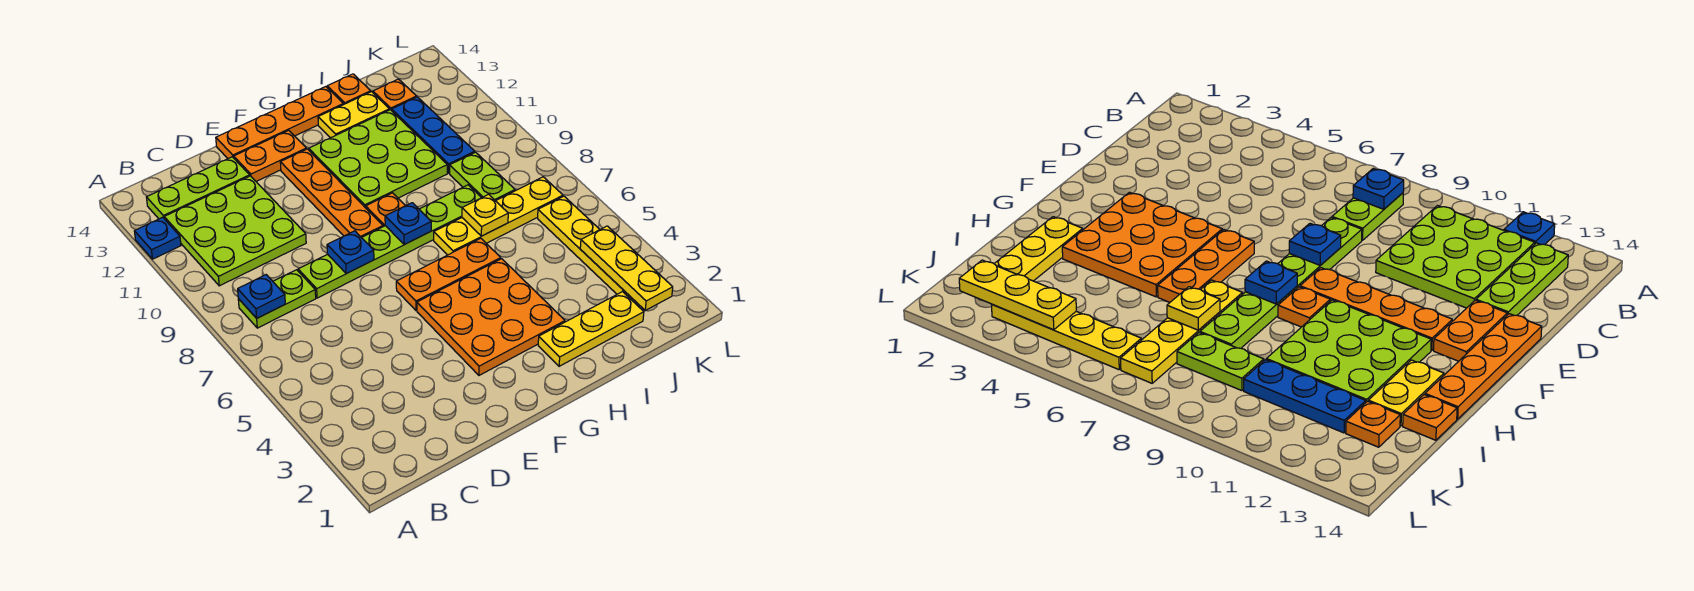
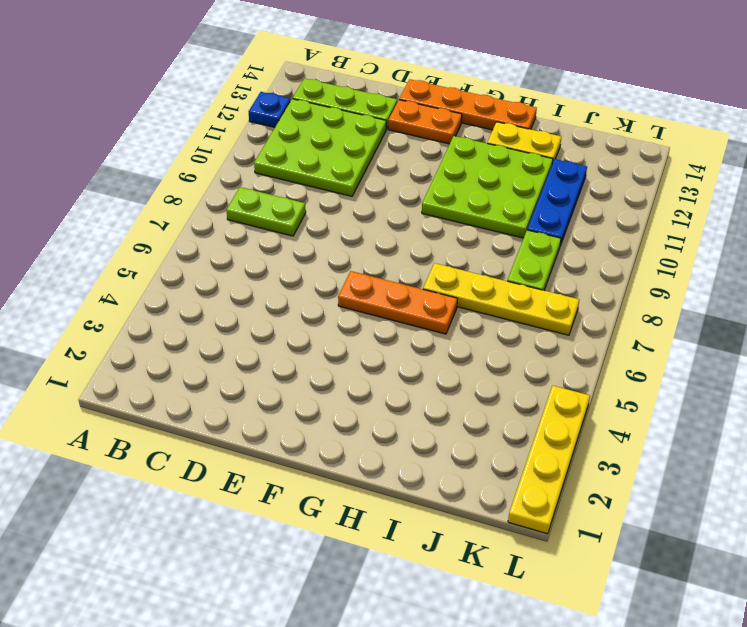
yellow 1x4 plate [508,386,590,534] -> yellow 1x4 plate moved to [538,196,629,296]
none -> lime 1x6 plate [298,185,481,298]
none -> orange 3x3 plate [417,259,565,375]
none -> orange 1x4 plate [280,149,383,238]

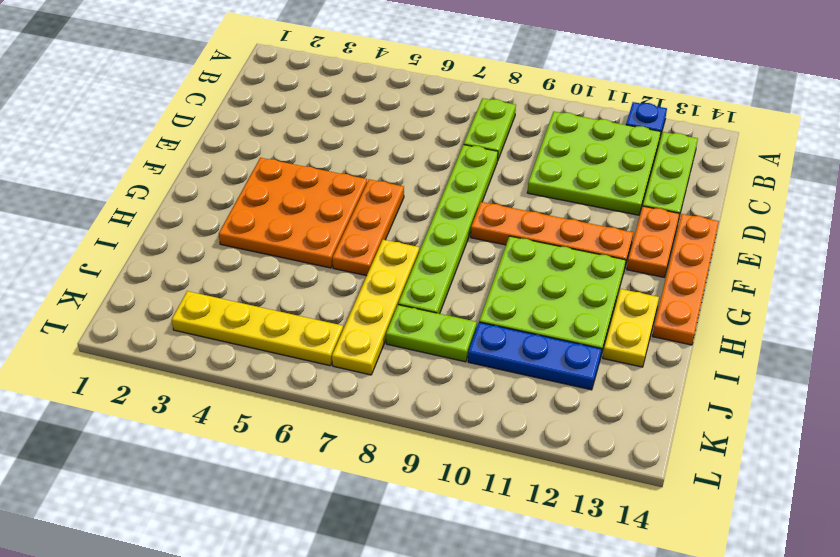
none -> orange 1x1 plate [366,193,405,227]
none -> yellow 1x3 plate [538,292,644,366]
none -> orange 1x1 plate [327,74,371,105]

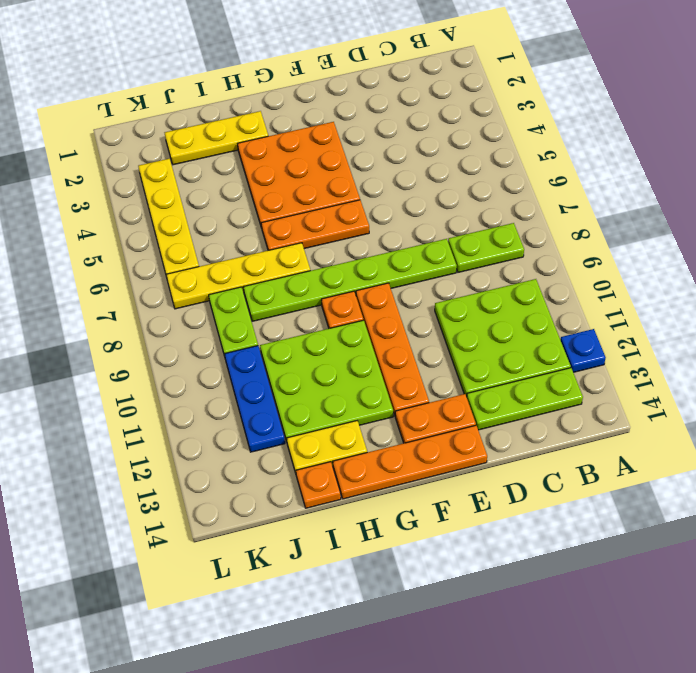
none -> orange 1x1 plate [373,79,417,111]
none -> blue 1x1 plate [238,275,285,318]
none -> blue 1x1 plate [327,231,374,274]

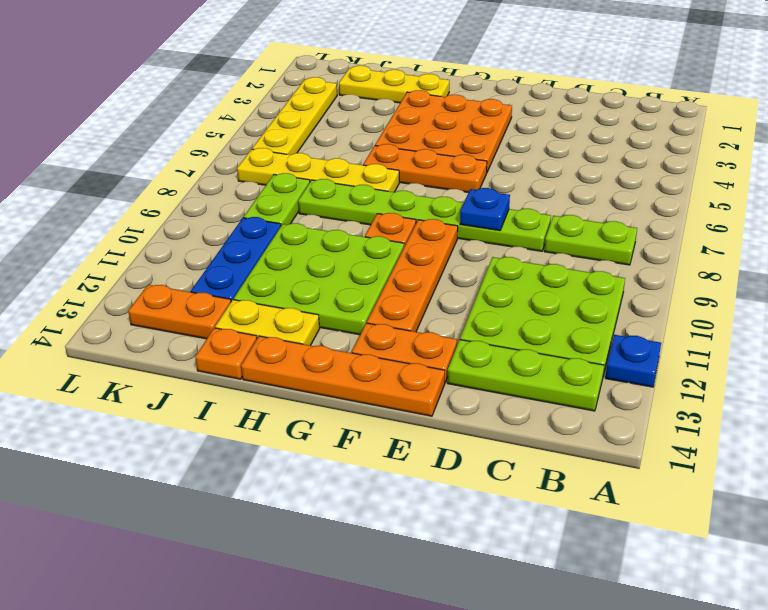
orange 1x2 plate [128,285,231,339] -> orange 1x1 plate [373,79,417,111]
none -> blue 1x1 plate [238,275,285,318]
none -> blue 1x1 plate [385,203,431,245]
none -> yellow 1x1 plate [462,194,508,236]

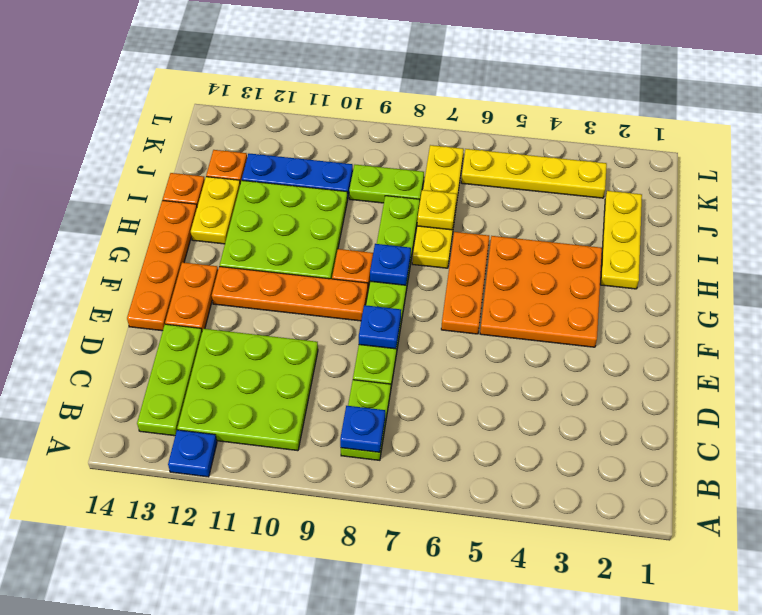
none -> yellow 1x3 plate [580,226,673,311]

